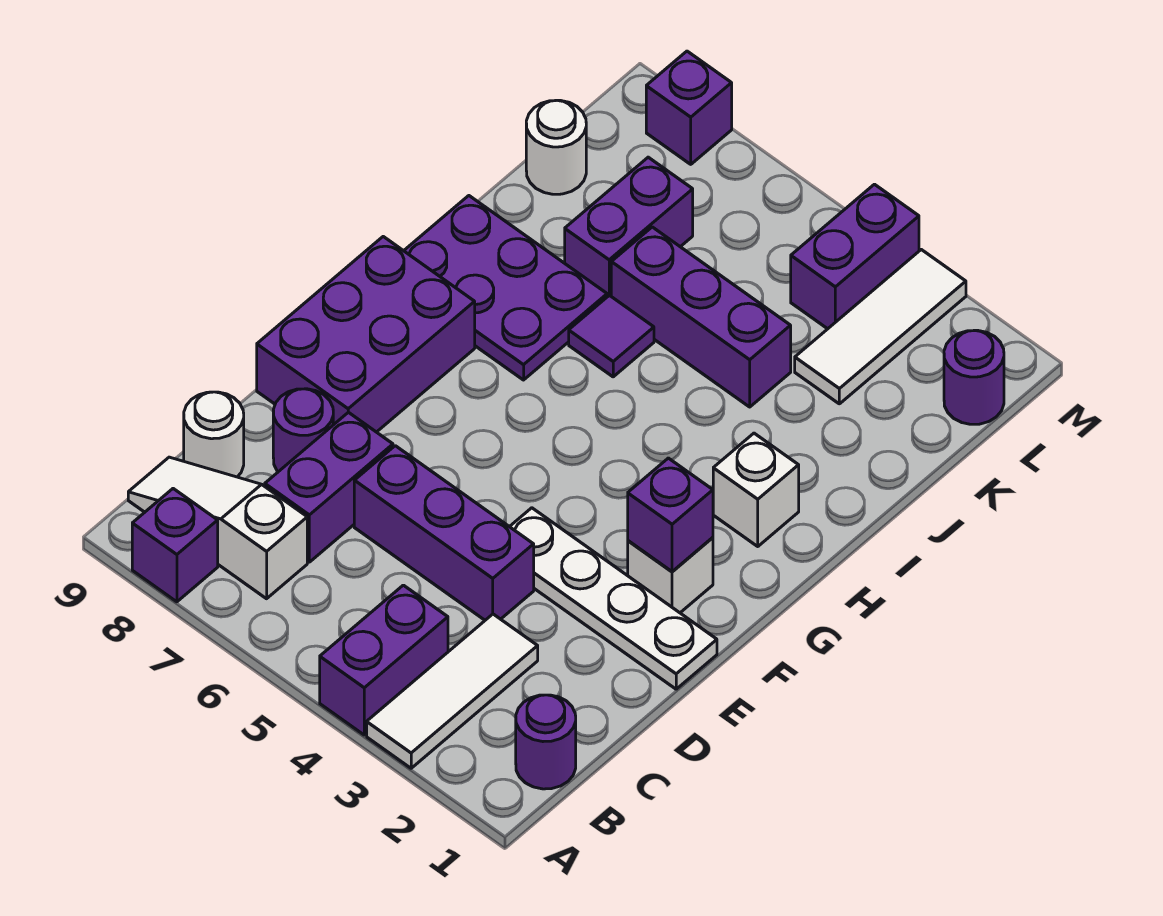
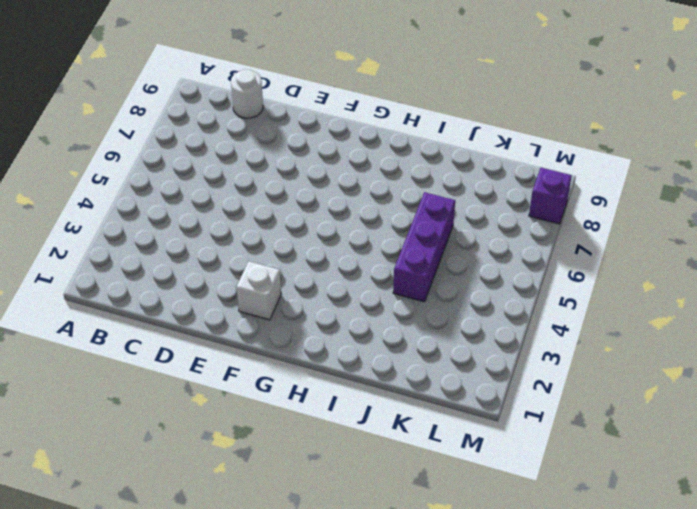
none -> white 1x3 tile [367,614,538,768]
none -> purple 1x2 brick [320,585,448,735]
none -> purple 1x1 brick [132,489,218,602]

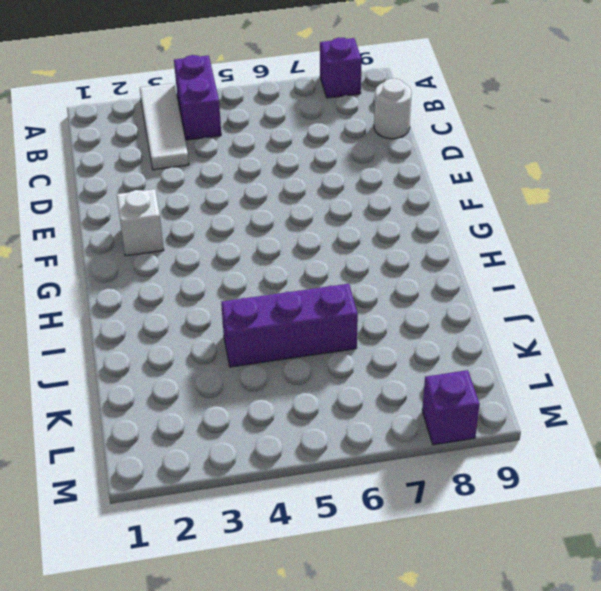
none -> purple 1x1 round brick [516,695,576,789]
none -> white 1x3 slope [128,457,307,599]
none -> purple 1x2 brick [265,412,393,562]

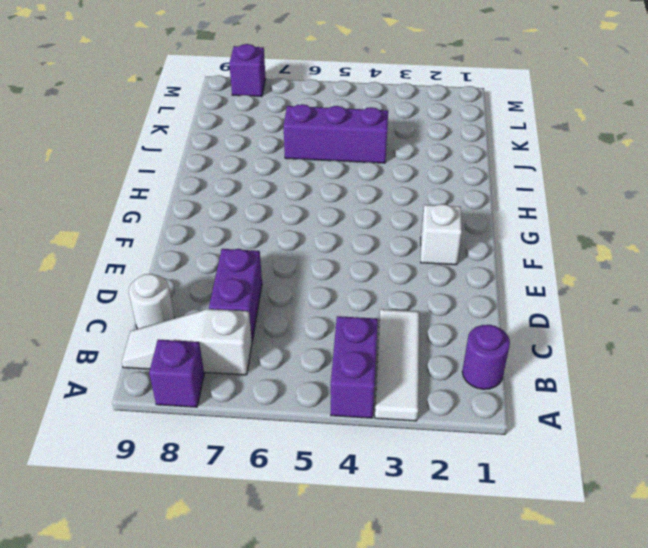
none -> purple 1x3 brick [354,446,534,620]
none -> purple 1x1 round brick [273,389,333,472]
none -> white 1x4 plate [510,508,717,689]

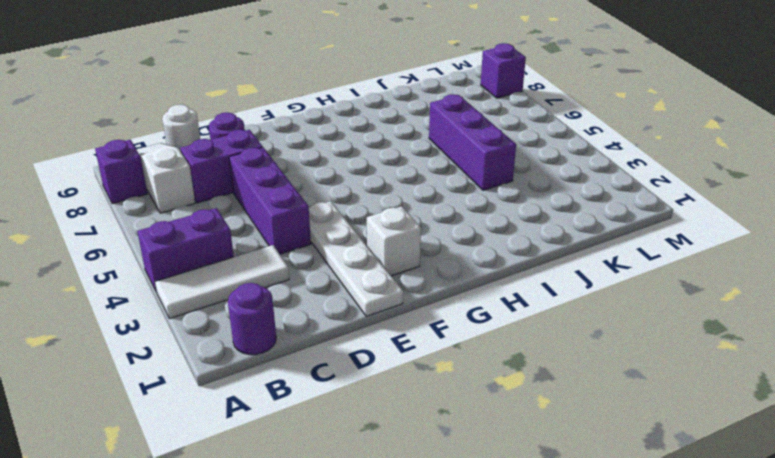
none -> purple 2x3 brick [257,237,475,432]
none -> white 1x1 brick [713,433,799,546]
none -> purple 2x3 plate [404,196,607,380]

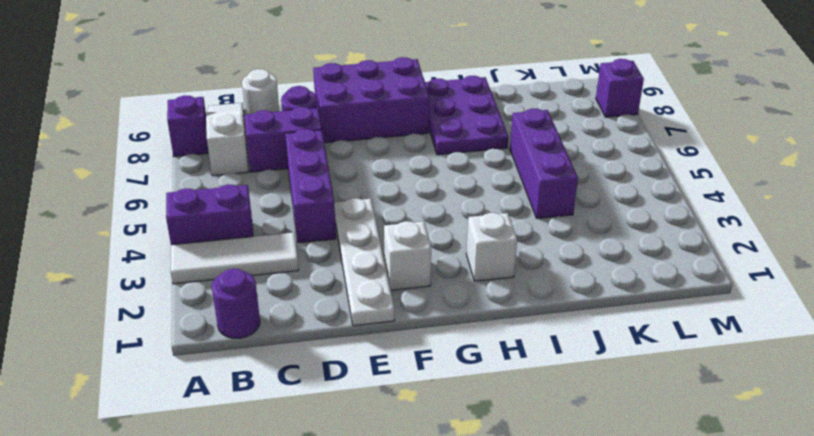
none -> purple 1x1 tile [569,295,654,377]
none -> purple 1x2 brick [565,157,693,297]
none -> white 1x3 tile [795,250,966,404]

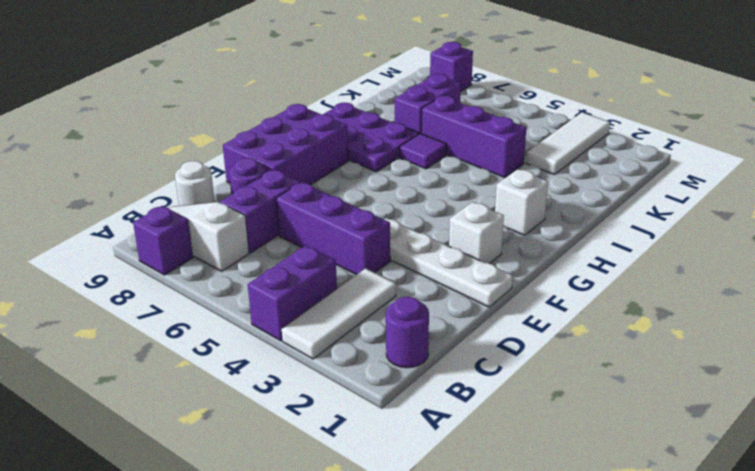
none -> white 1x1 round brick [526,100,586,194]
none -> purple 1x1 round brick [944,330,1004,424]
none -> purple 1x2 brick [791,184,919,329]

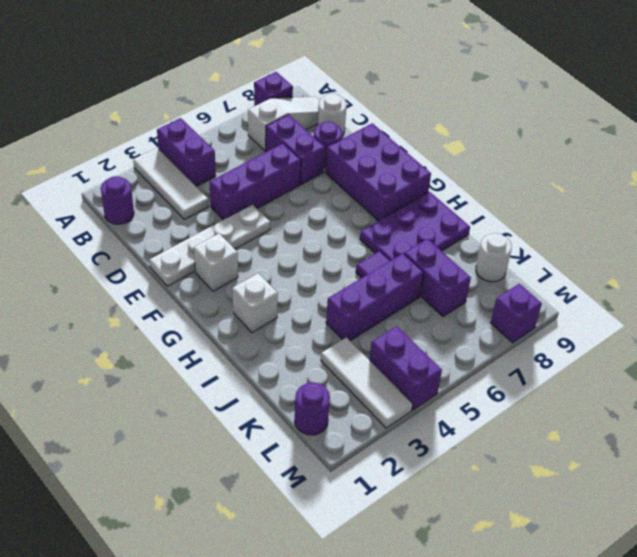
none -> purple 1x1 brick [628,458,713,572]

